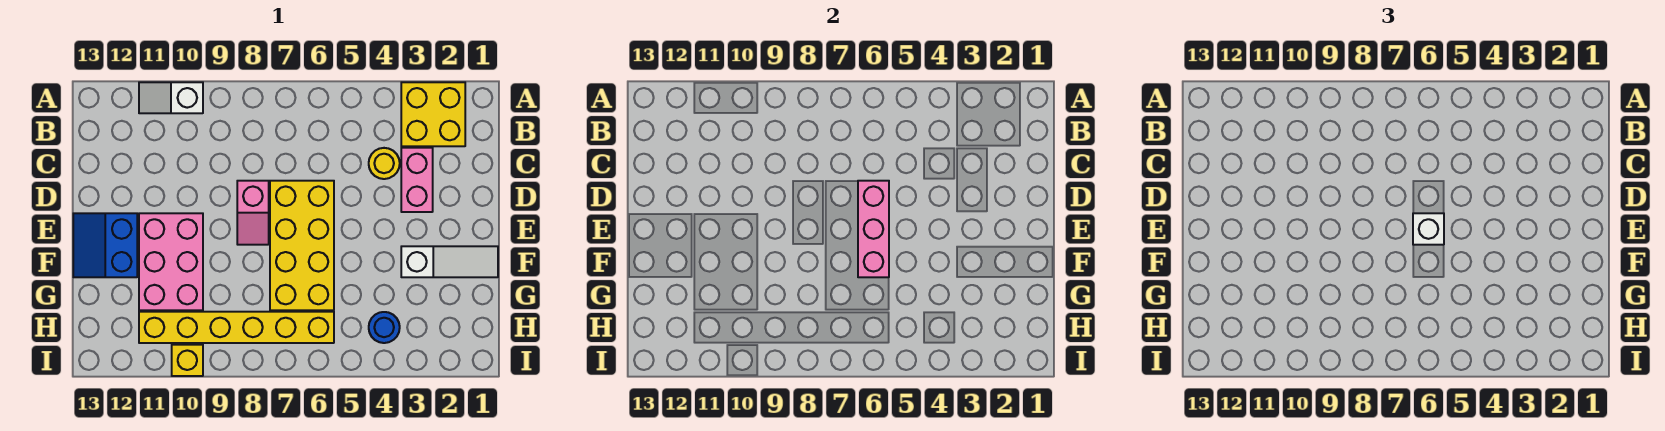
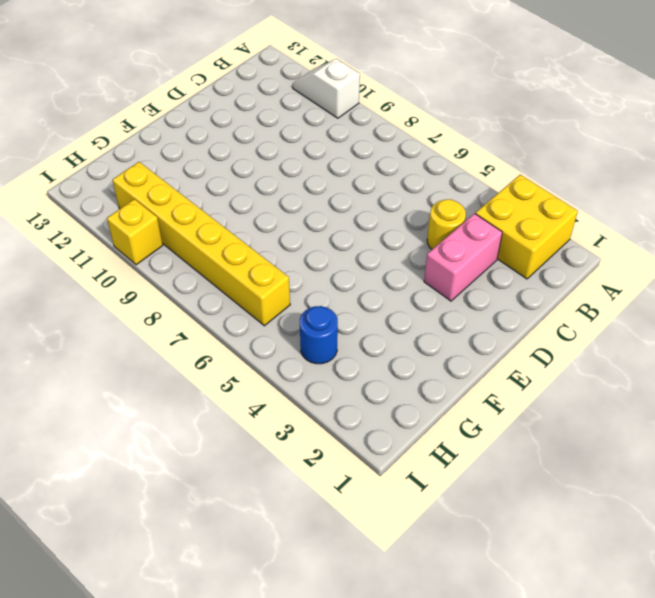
none -> yellow 2x4 brick [270,181,334,310]
none -> pink 1x2 slope [237,181,269,245]
none -> pink 2x3 brick [139,213,203,310]

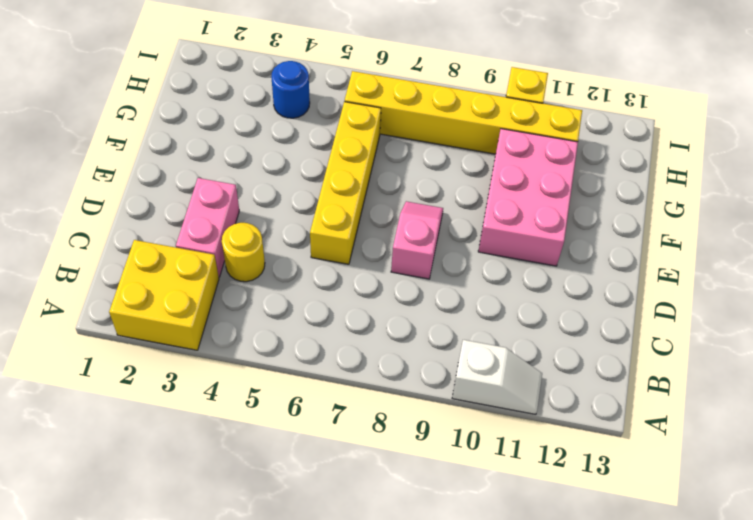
yellow 1x4 brick [310,102,381,264] -> yellow 2x4 brick [270,181,334,310]
none -> blue 2x2 slope [73,213,137,277]
none -> white 1x3 slope [401,246,498,277]
none -> pink 1x3 brick [858,181,889,277]

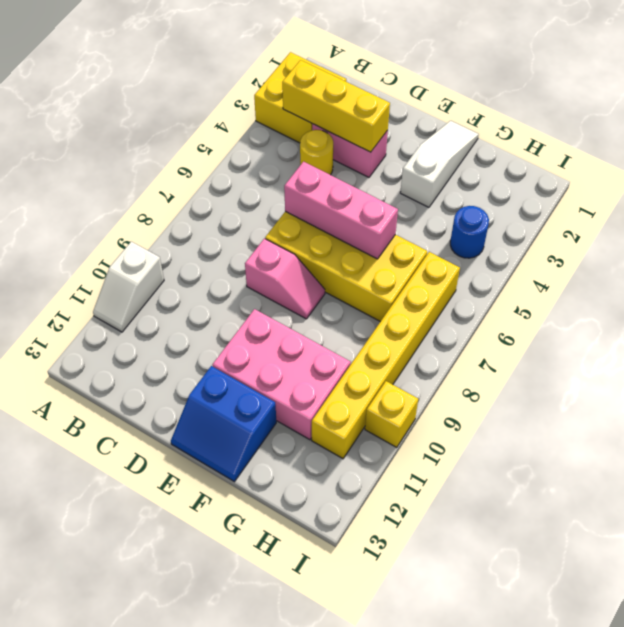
yellow 1x3 brick [282,60,390,152] -> none
none -> white 1x1 brick [1413,213,1444,245]

